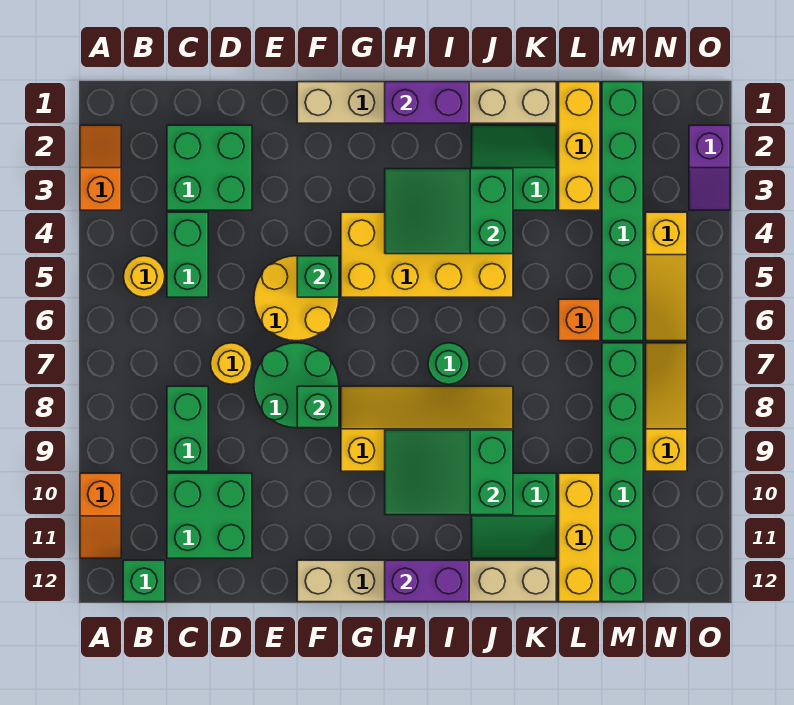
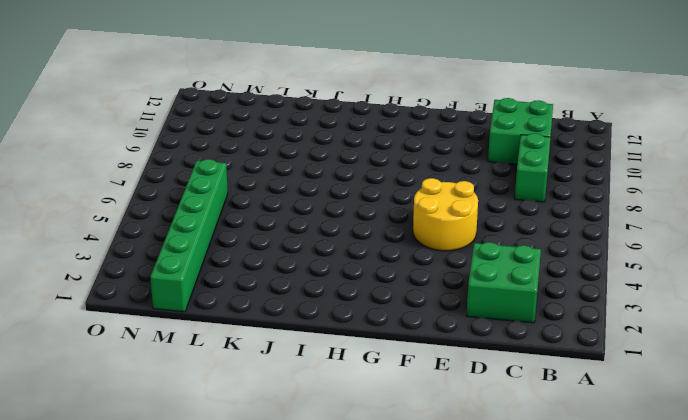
none -> orange 1x2 slope [80,125,121,210]
none -> orange 1x2 slope [80,473,121,558]
none -> yellow 1x1 round brick [124,256,165,297]
none -> green 1x1 brick [123,560,165,602]

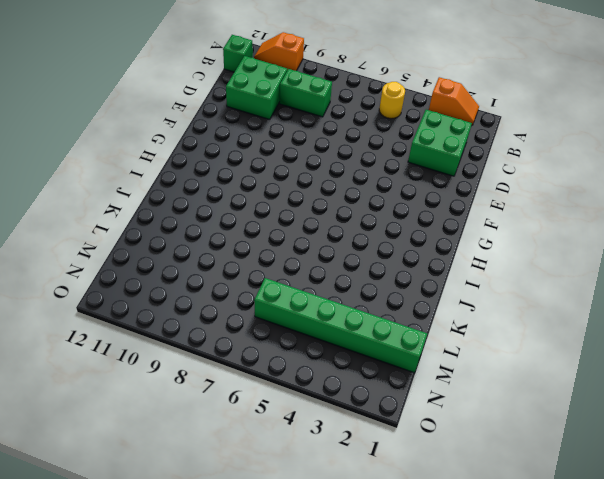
none -> green 1x2 brick [167,212,208,297]
none -> yellow 1x1 round brick [211,343,252,384]
none -> yellow 2x2 round brick [254,256,339,341]
none -> green 2x2 round brick [254,343,339,428]

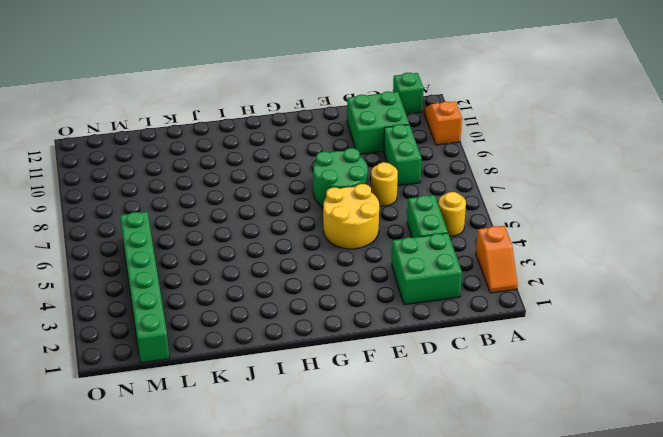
none -> tan 1x6 brick [297,82,556,123]
none -> tan 1x6 brick [297,560,556,602]
none -> yellow 2x4 brick [341,212,513,297]
none -> yellow 2x4 slope [341,386,513,471]

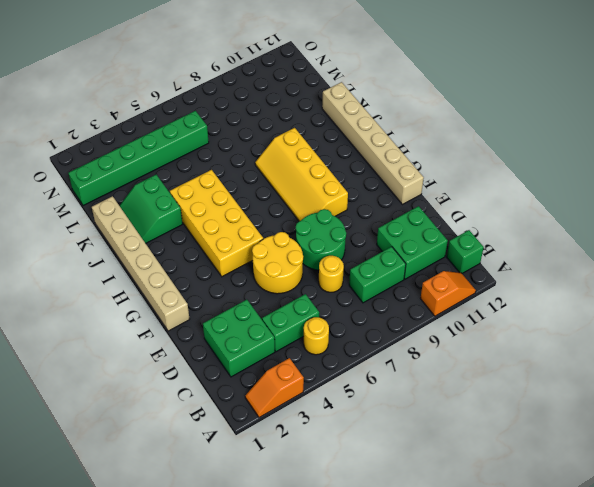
none -> green 1x1 round brick [428,343,469,384]
none -> green 2x2 slope [472,473,556,558]
none -> yellow 1x3 brick [559,82,600,210]
none -> orange 1x1 brick [559,299,600,341]

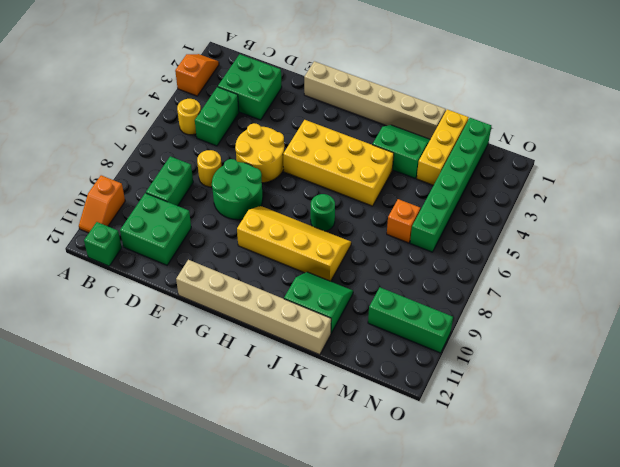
green 2x2 slope [284,272,353,333] -> green 2x2 slope turned to [472,473,556,558]
green 1x3 brick [368,288,453,353] -> green 1x6 brick [602,343,643,602]
none -> yellow 1x3 brick [559,473,600,602]
none -> yellow 1x3 slope [646,212,687,341]
none -> yellow 1x3 slope [646,343,687,471]
none -> purple 1x2 slope [689,125,730,210]

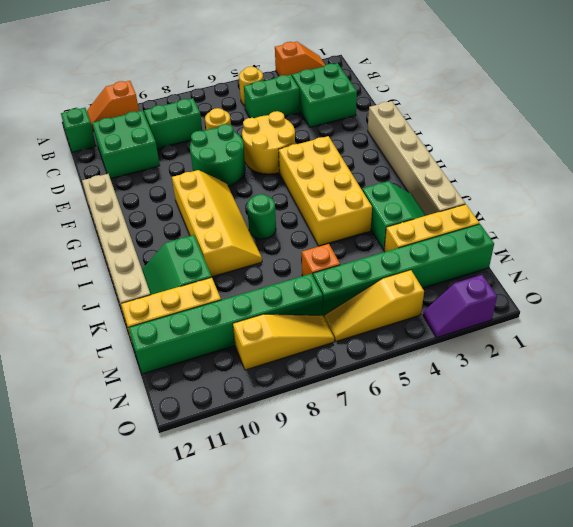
none -> green 1x1 brick [297,256,339,297]
none -> green 1x1 brick [297,386,339,428]
none -> purple 1x2 brick [385,82,469,123]
none -> green 2x3 slope [385,169,513,254]

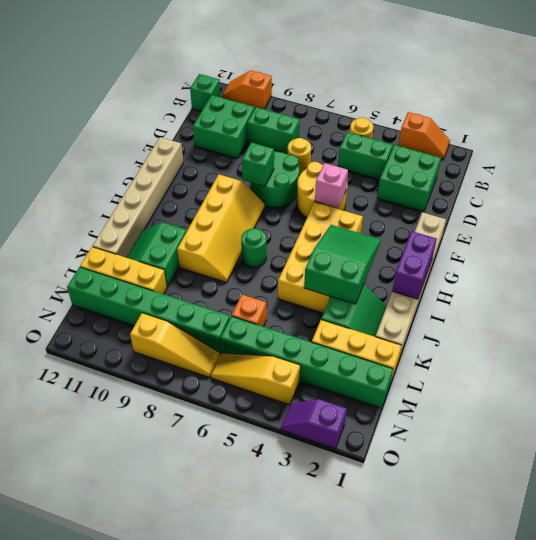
pink 1x1 brick [315,163,348,208] -> green 1x1 brick [297,256,339,297]
none -> green 2x3 slope [385,430,513,515]
none -> purple 1x2 brick [385,560,469,602]

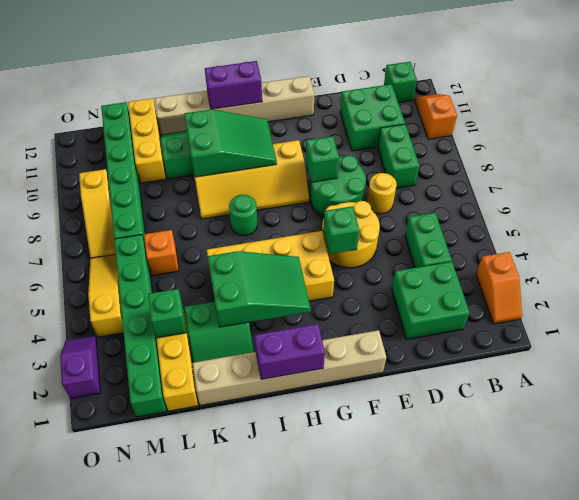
green 1x1 brick [148,289,186,338] -> none
none -> yellow 1x1 round brick [124,256,165,297]

